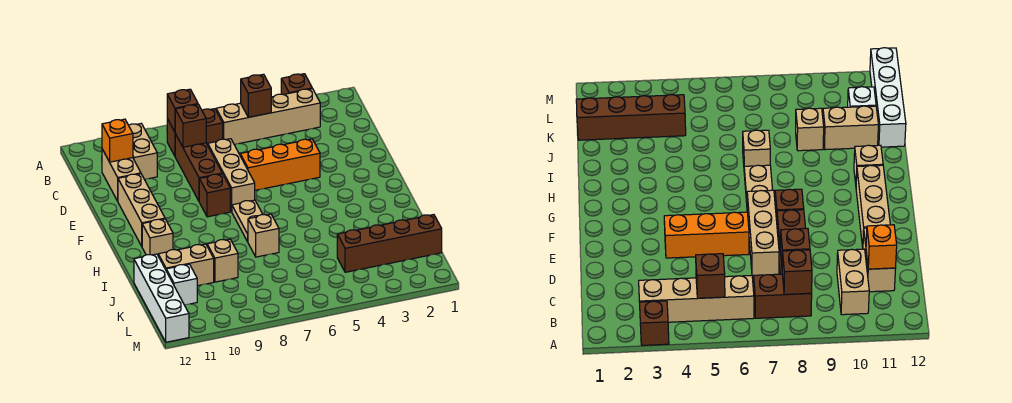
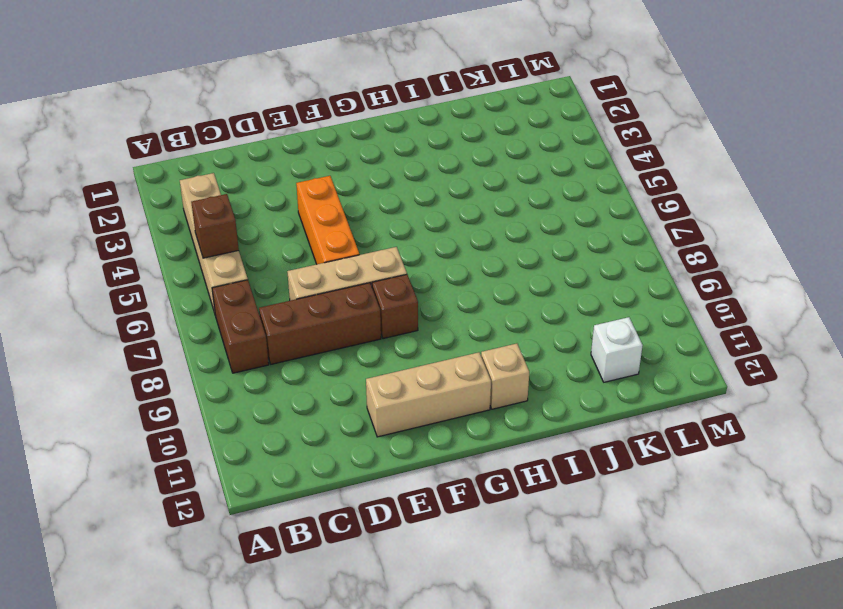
none -> brown 1x1 brick [281,74,312,95]
none -> tan 1x2 brick [129,124,157,179]
none -> tan 1x2 brick [102,149,141,201]

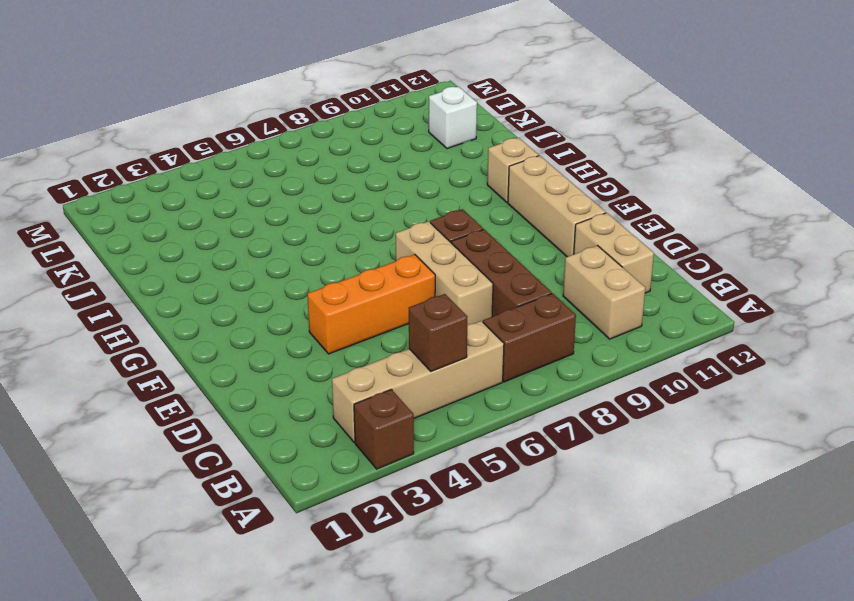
none -> tan 1x2 plate [232,200,263,242]
none -> tan 1x1 brick [248,214,279,257]
none -> tan 1x1 brick [207,239,238,282]

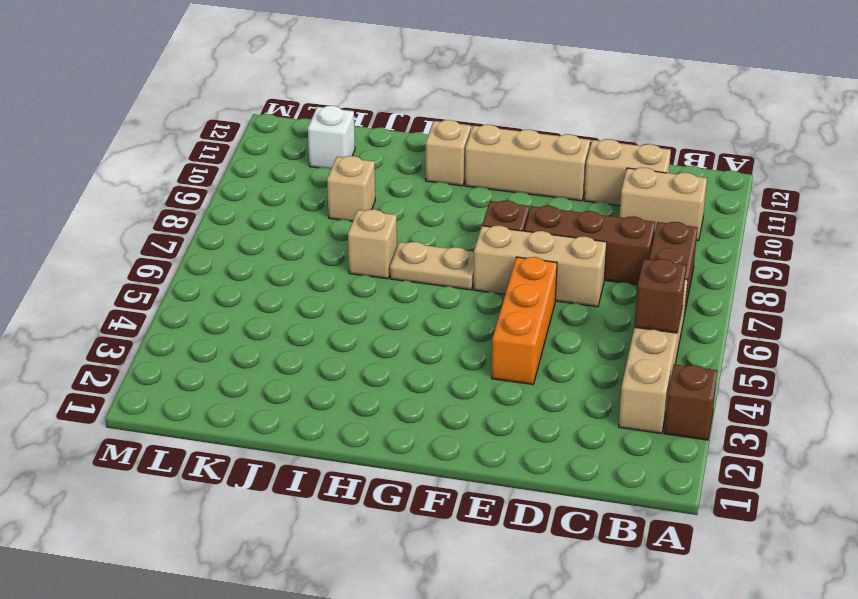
none -> tan 1x2 brick [158,244,214,286]
none -> white 1x4 brick [134,254,189,342]
none -> brown 1x4 brick [337,215,442,272]

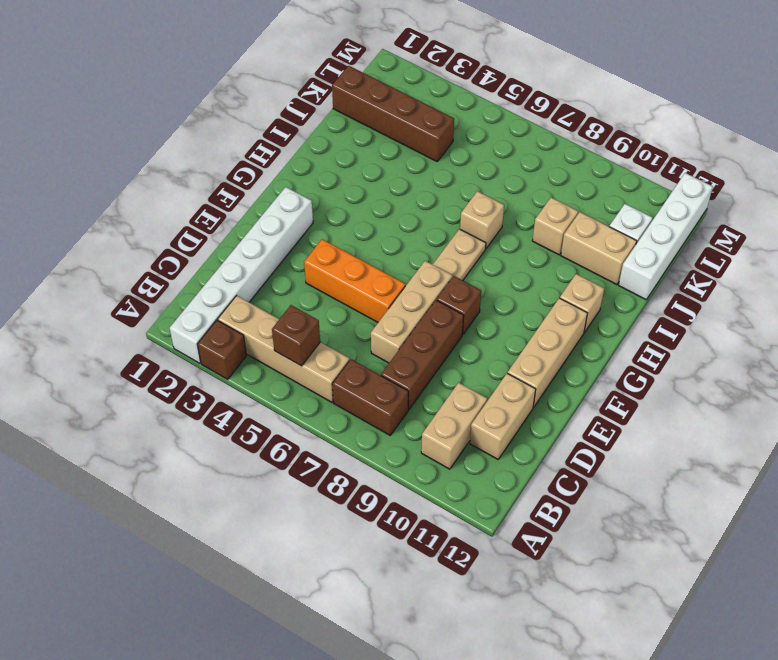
white 1x6 brick [170,187,313,363] -> none
none -> brown 1x1 brick [167,89,198,132]
none -> brown 1x1 brick [175,104,206,147]
none -> orange 1x1 brick [102,119,133,162]

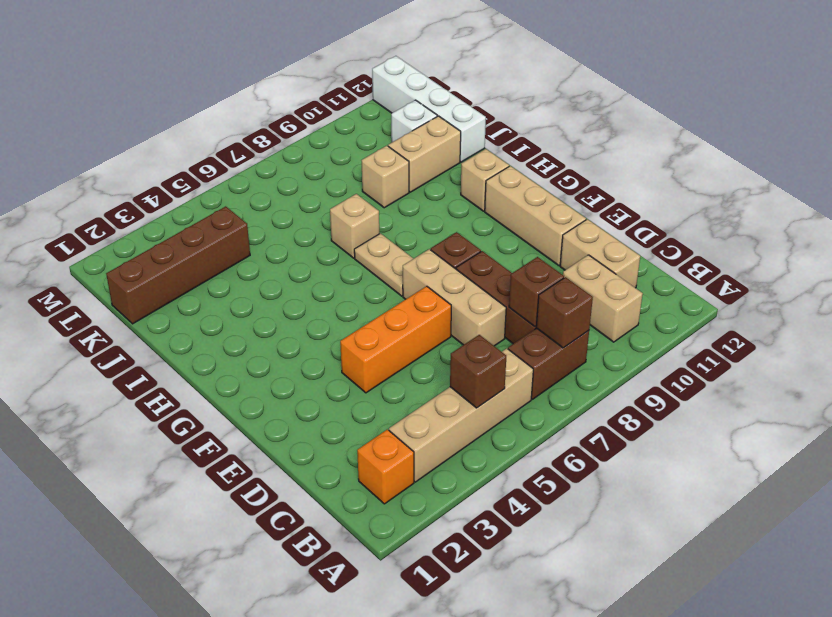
orange 1x1 brick [357,429,414,504] -> orange 1x1 brick moved to [102,119,133,162]
none -> brown 1x1 brick [281,74,312,95]

